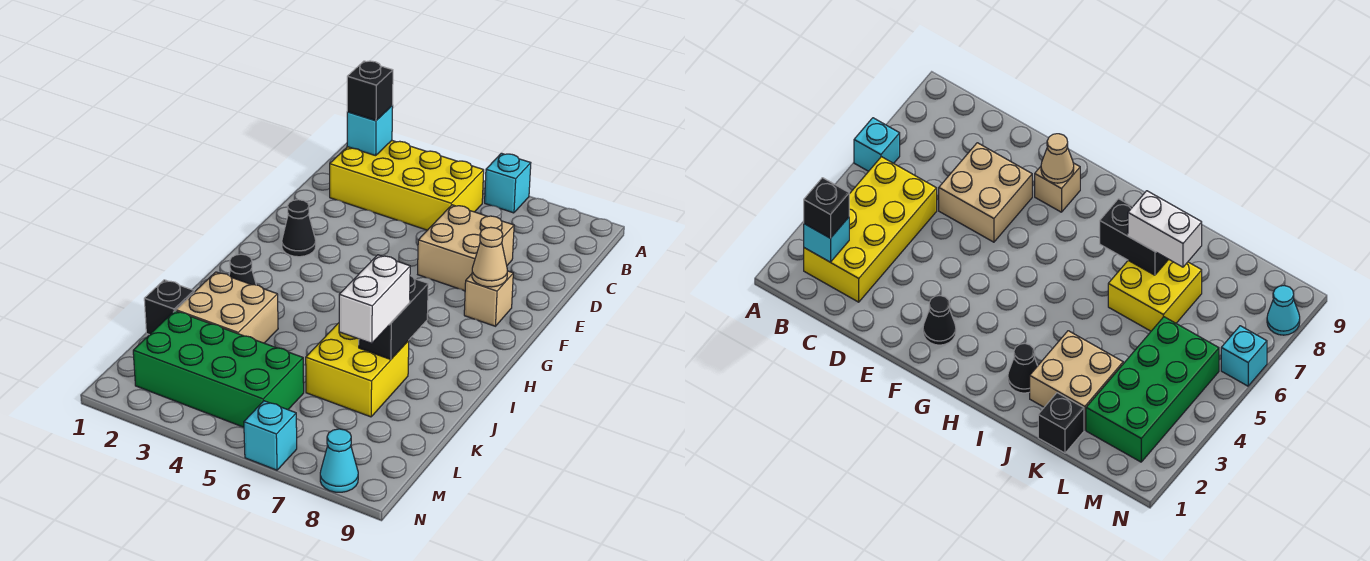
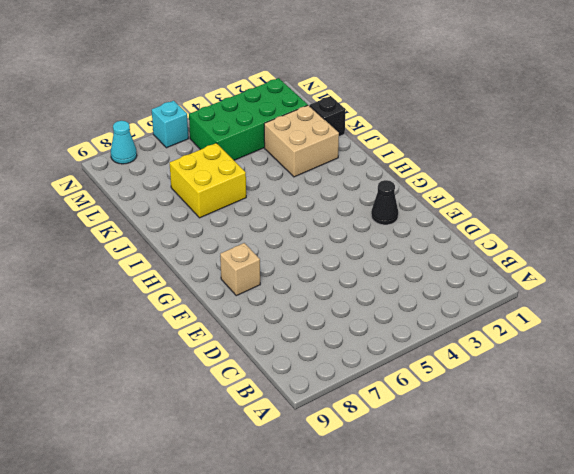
none -> cyan 1x1 brick [485,153,531,213]
none -> yellow 2x4 brick [330,141,484,230]
none -> tan 2x2 brick [418,205,514,291]

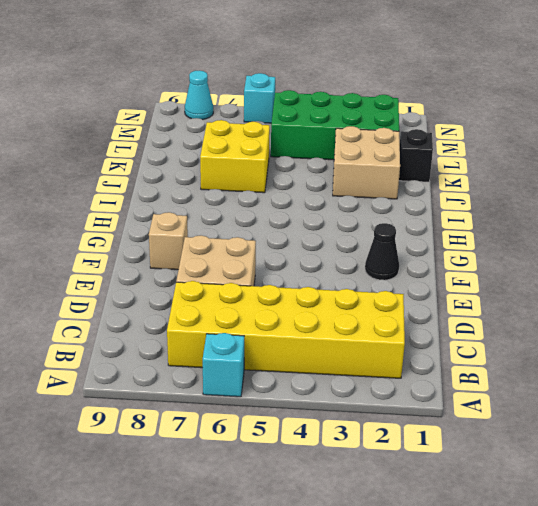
yellow 2x6 brick [167,281,405,378] -> yellow 2x4 brick [330,141,484,230]
none -> black 1x1 cone [229,254,256,285]
none -> cyan 1x1 brick [347,106,393,156]
none -> tan 1x1 cone [472,227,507,287]

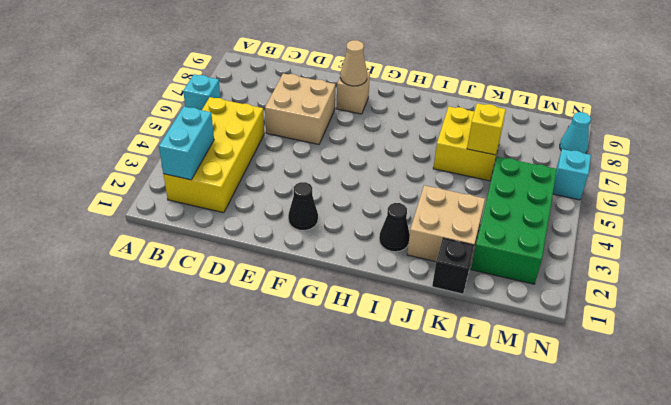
cyan 1x2 brick [159,107,214,180] -> cyan 1x1 brick [347,106,393,156]
yellow 1x1 brick [467,103,506,155] -> none
none -> black 1x2 brick [359,276,428,360]
none -> black 1x1 brick [347,61,393,121]
none -> white 1x2 brick [339,255,410,343]

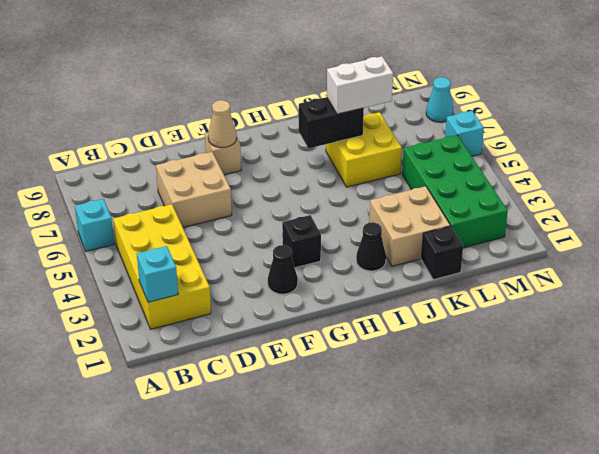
black 1x1 brick [282,215,321,268] -> black 1x1 brick moved to [347,61,393,121]

